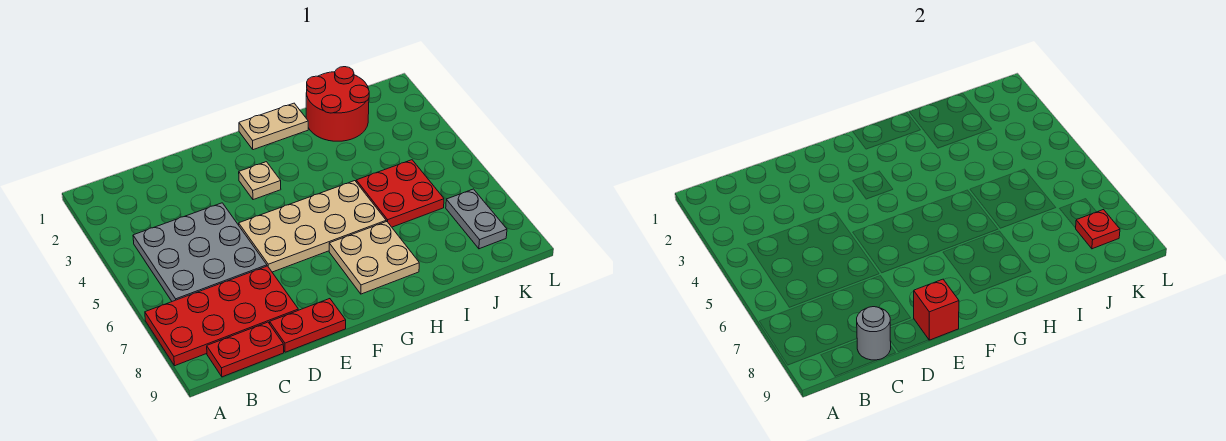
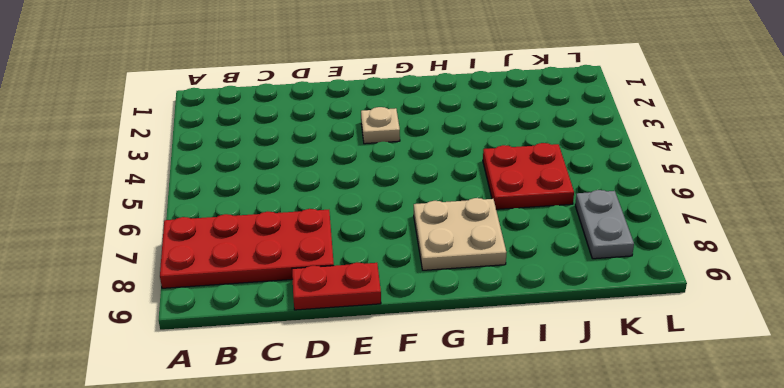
none -> grey 3x3 plate [133,203,267,301]
none -> red 1x2 plate [207,322,284,377]
none -> tan 2x4 plate [239,181,386,272]

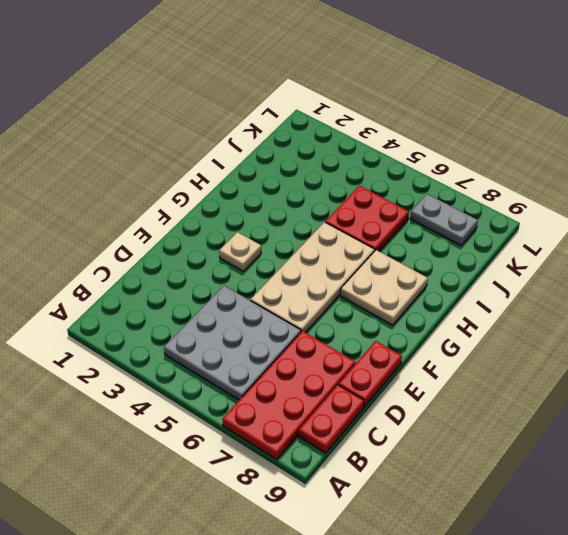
none -> tan 1x2 plate [239,103,308,150]
none -> red 2x2 round brick [306,67,369,141]
none -> grey 1x1 round brick [857,307,891,360]

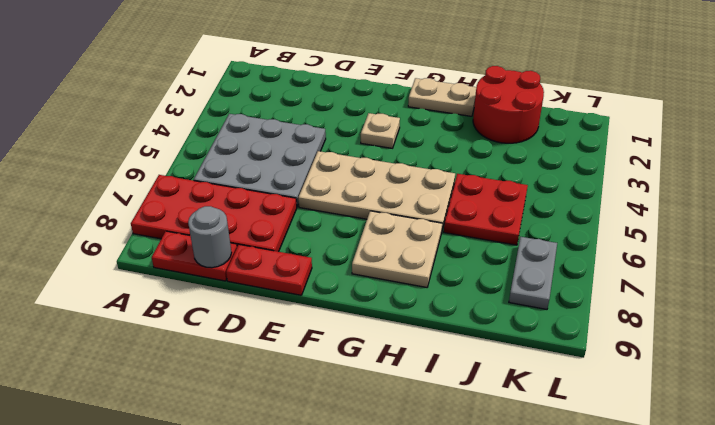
none -> red 1x1 brick [914,279,959,340]
none -> red 1x1 plate [1076,210,1120,249]

